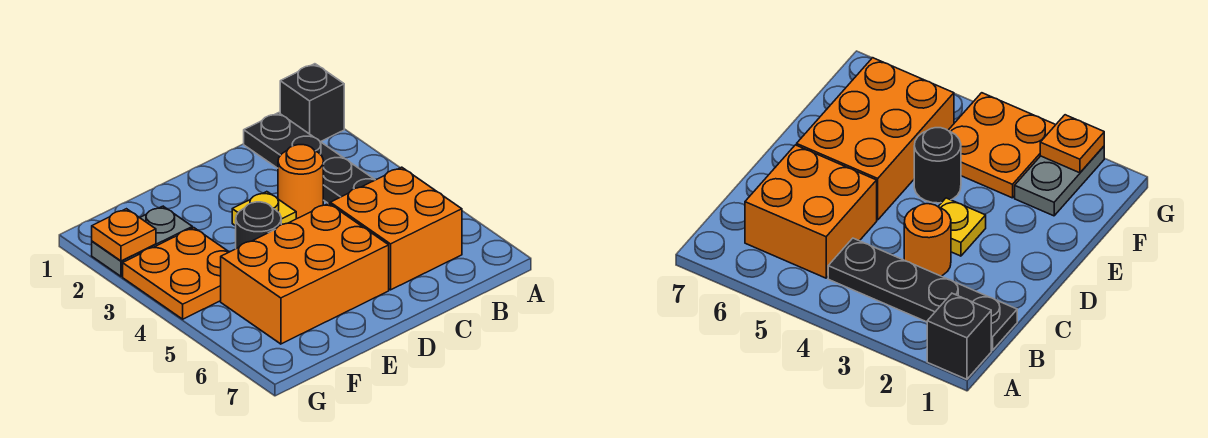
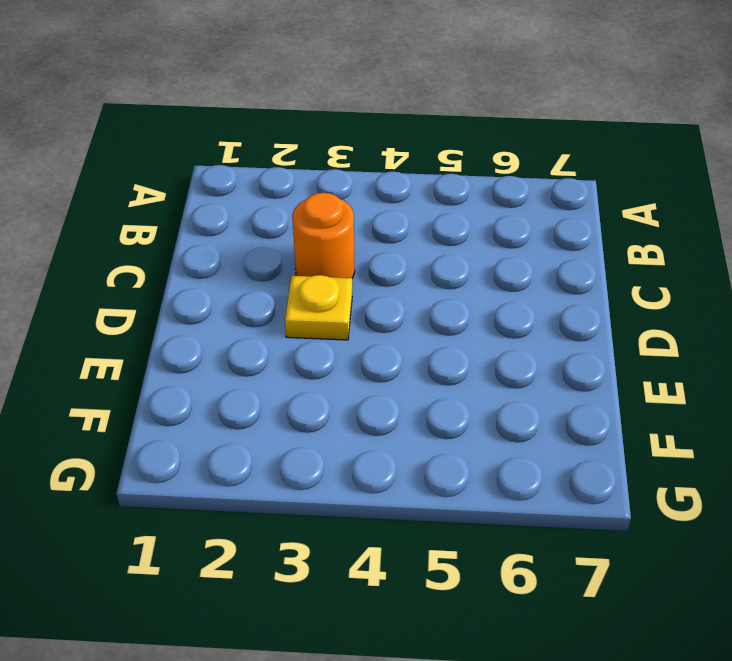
none -> black 1x1 brick [280,64,344,142]
none -> black 1x4 plate [244,113,375,204]

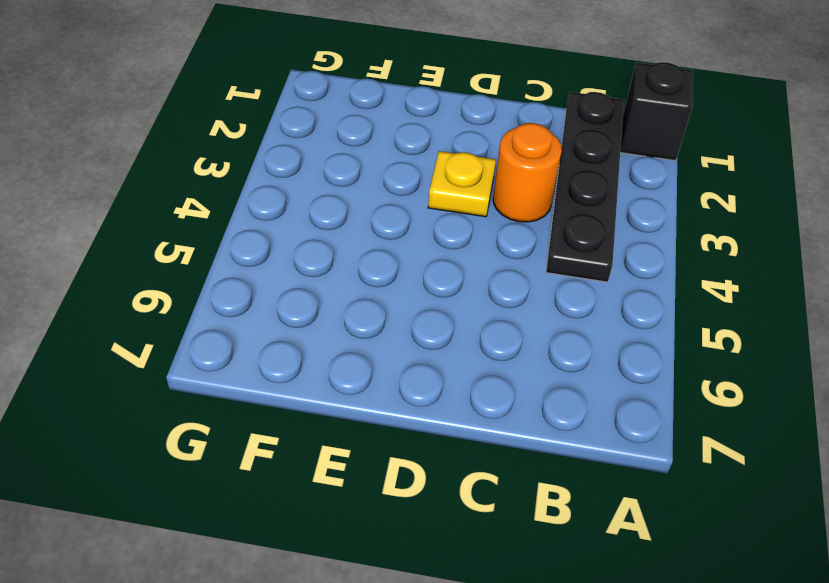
none -> orange 2x2 brick [330,167,462,290]
none -> orange 2x3 brick [221,203,389,344]

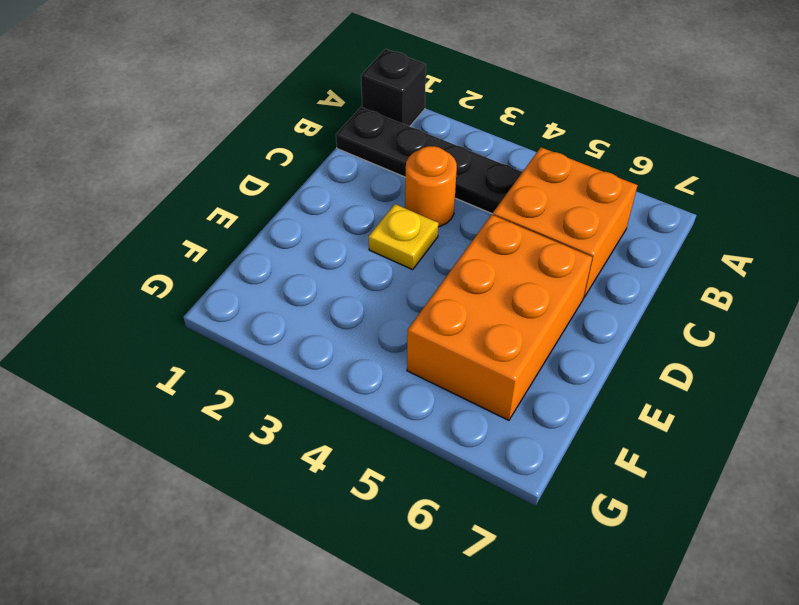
none -> black 1x1 round brick [236,202,281,249]
none -> grey 1x2 plate [92,206,192,276]

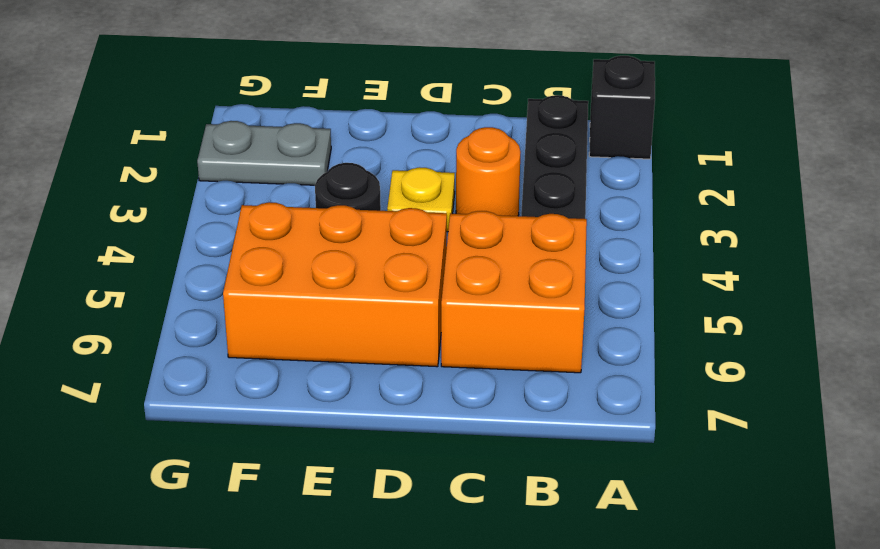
none -> orange 2x2 plate [123,228,229,319]
none -> orange 1x1 plate [92,209,156,261]

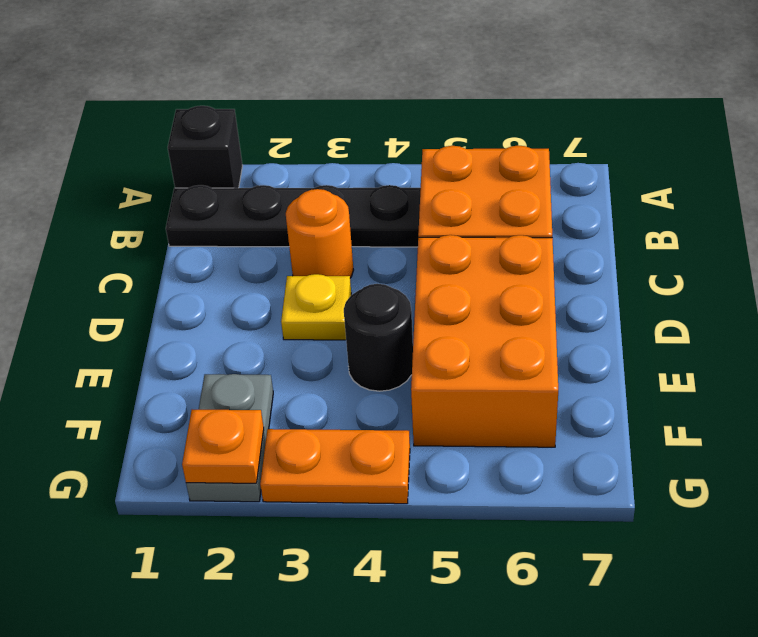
orange 1x2 plate [260,429,410,504] -> orange 2x2 plate [123,228,229,319]

